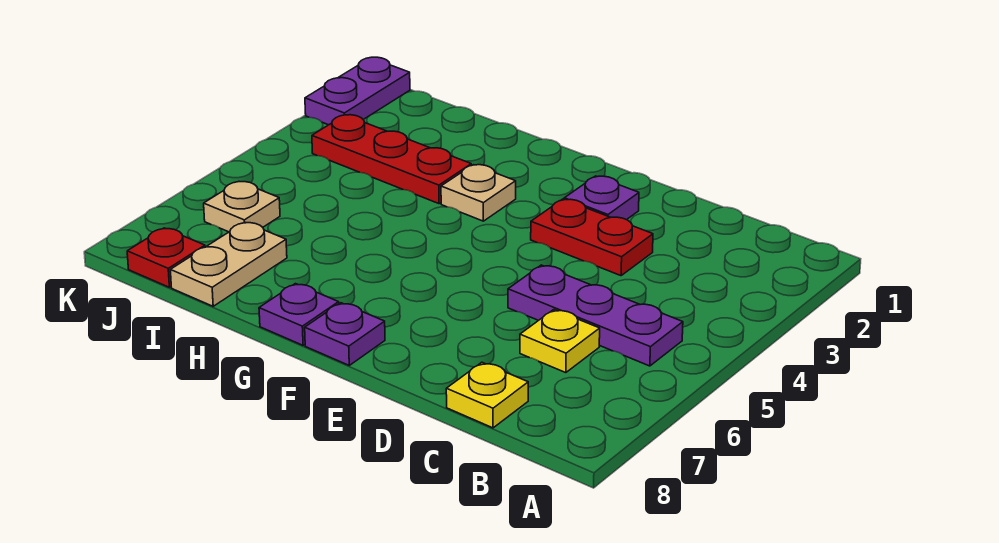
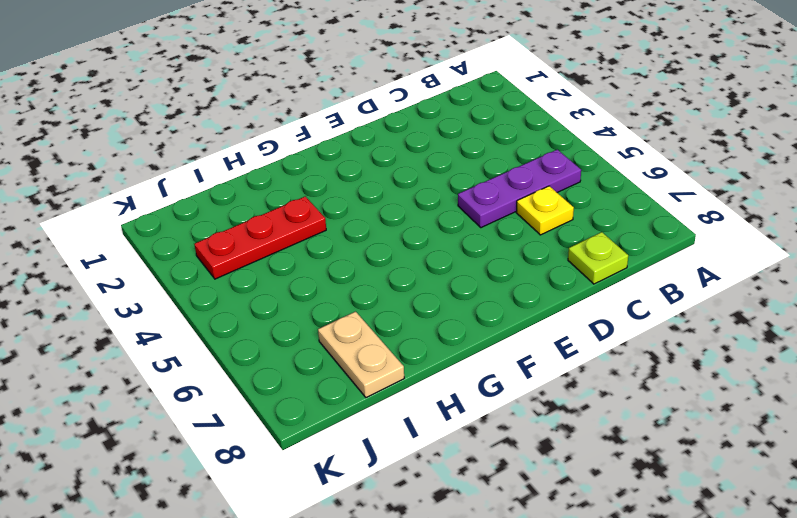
lime 1x1 plate [568,232,628,284] -> yellow 1x1 plate [446,362,528,428]
none -> red 1x2 plate [531,199,653,276]
none -> purple 1x1 plate [564,176,639,220]
none -> purple 1x1 plate [305,303,385,365]

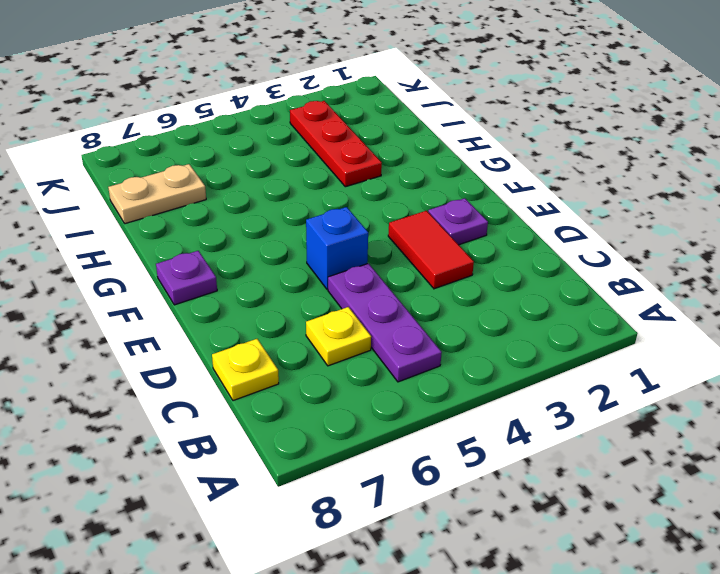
red 1x2 tile [388,211,474,289] -> red 1x2 plate [531,199,653,276]
blue 1x1 brick [306,207,368,289] -> none
none -> tan 1x1 plate [441,165,516,221]
none -> purple 1x1 plate [259,284,339,345]
none -> tan 1x1 plate [204,182,280,232]

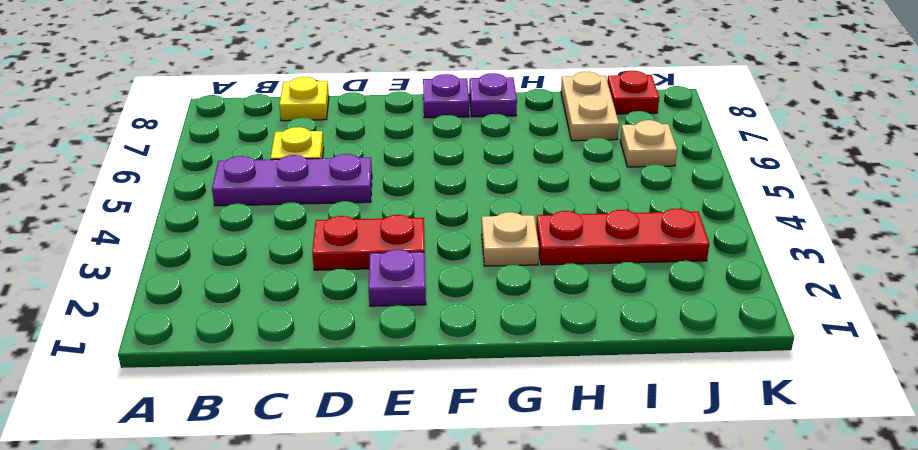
none -> purple 1x2 plate [305,57,410,125]

